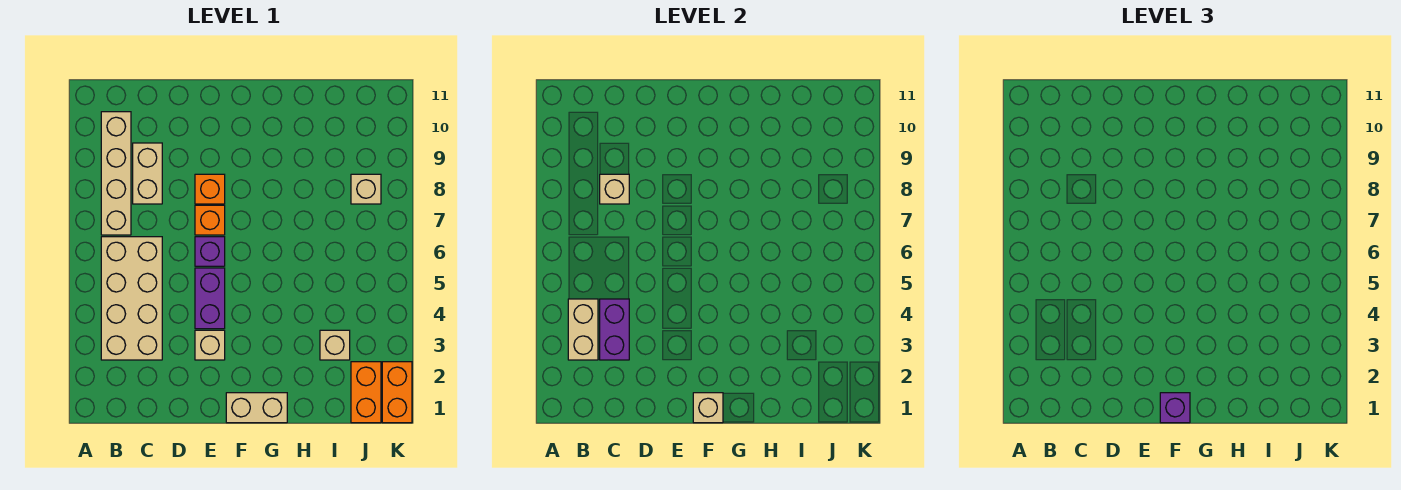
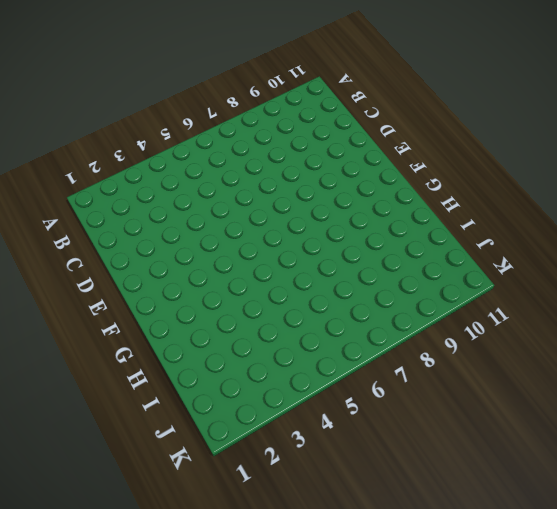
none -> tan 2x4 brick [101,237,162,360]
none -> tan 1x4 brick [101,112,131,235]
none -> tan 1x2 brick [133,143,162,204]

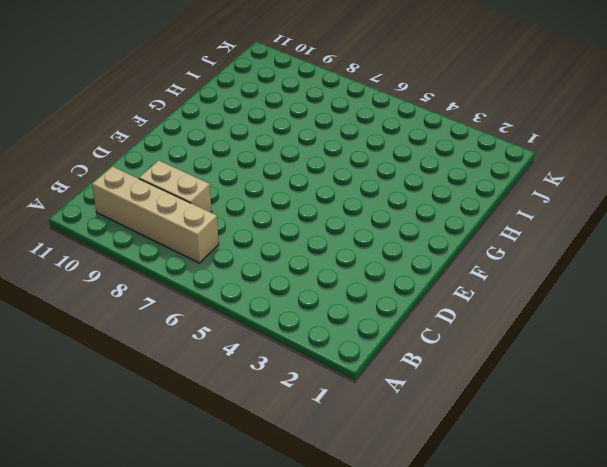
none -> tan 2x4 brick [101,237,162,360]
none -> tan 1x1 brick [195,330,225,360]
none -> purple 1x2 brick [195,268,225,329]

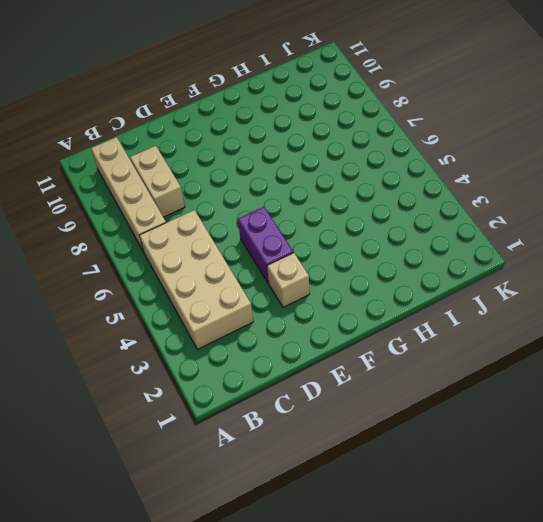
none -> purple 1x1 brick [195,237,225,266]
none -> orange 1x1 brick [195,205,225,235]
none -> orange 1x1 brick [195,174,225,204]

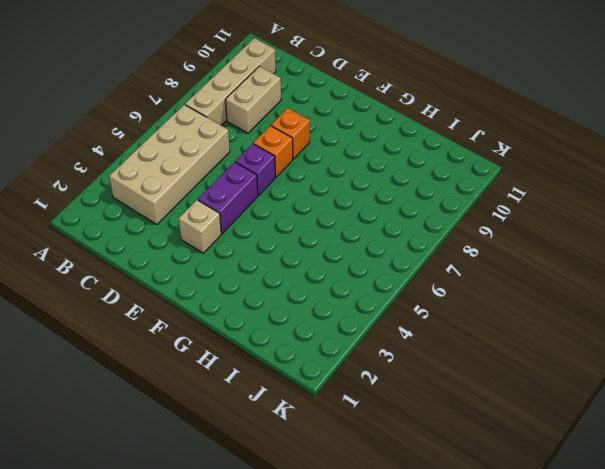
none -> tan 1x2 brick [226,393,287,423]
none -> tan 1x1 brick [320,330,350,360]
none -> orange 1x2 brick [351,362,381,423]

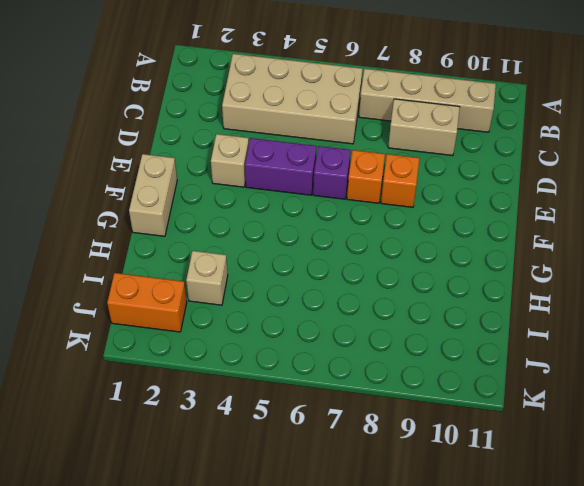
none -> tan 1x1 brick [351,174,381,204]
none -> orange 1x2 brick [382,362,412,423]
none -> tan 1x2 brick [568,299,598,360]

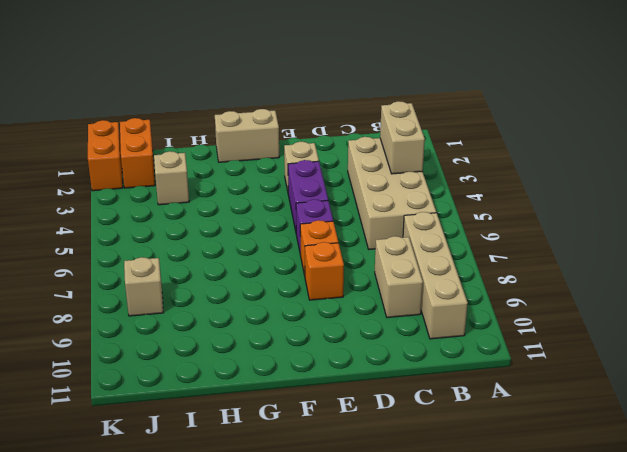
none -> purple 1x2 brick [600,299,629,360]
none -> tan 1x1 brick [600,174,629,204]
none -> tan 1x1 brick [693,393,723,423]

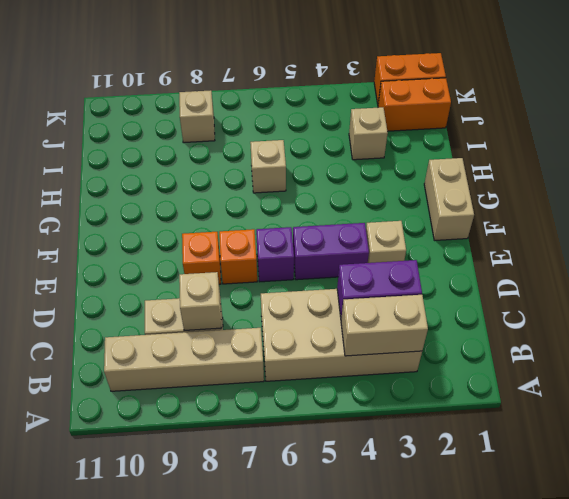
tan 1x1 brick [250,140,286,193] -> tan 1x1 brick moved to [693,393,723,423]
none -> purple 1x1 brick [1160,393,1190,423]

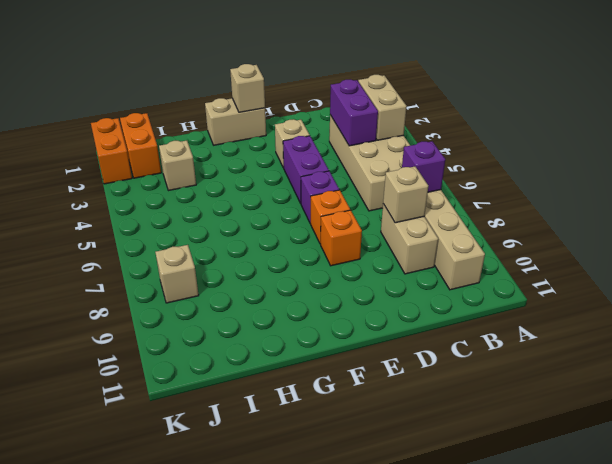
purple 1x1 brick [402,141,445,192] -> purple 1x1 brick moved to [1160,393,1190,423]

